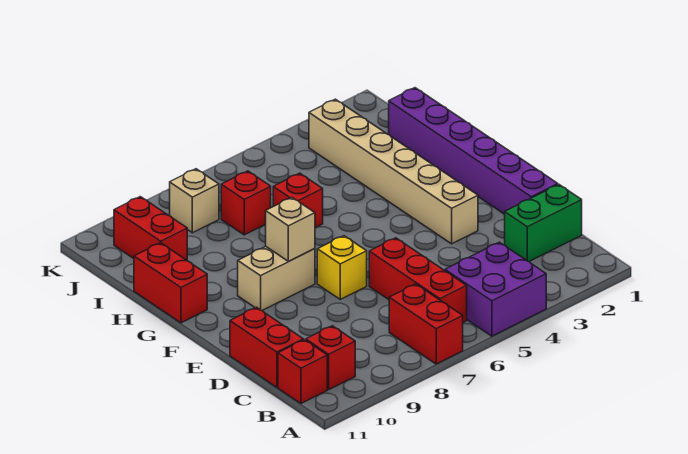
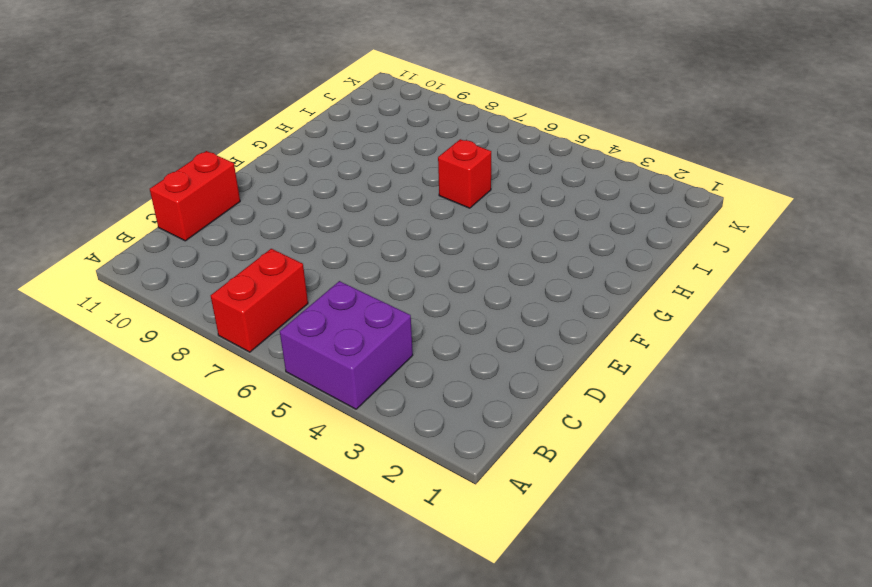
none -> red 1x3 brick [369,238,467,322]
none -> red 1x1 brick [306,326,355,389]
none -> red 1x1 brick [278,340,327,404]

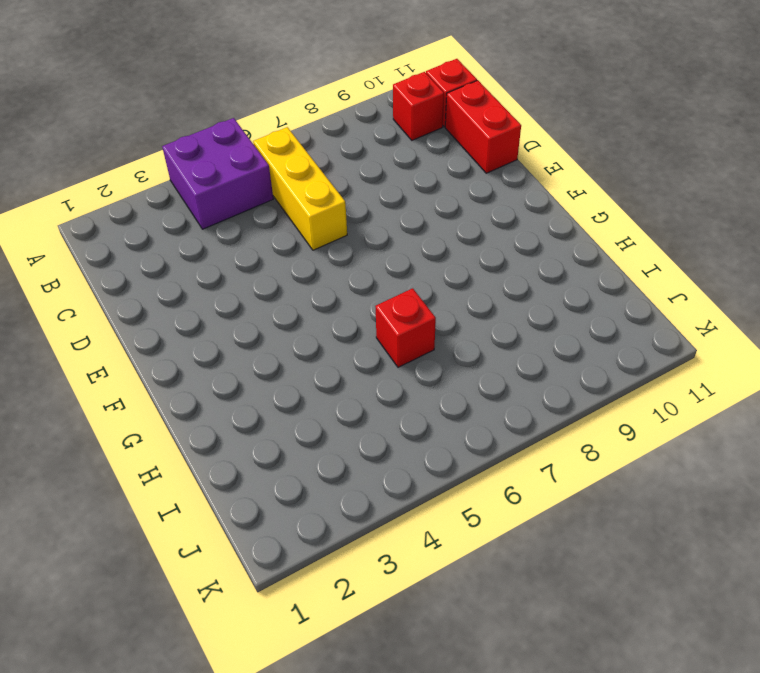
yellow 1x3 brick [253,127,347,250] -> red 1x3 brick [369,238,467,322]
none -> red 1x2 brick [389,284,463,364]
none -> green 1x2 brick [505,185,582,262]
none -> purple 1x6 brick [389,88,558,214]

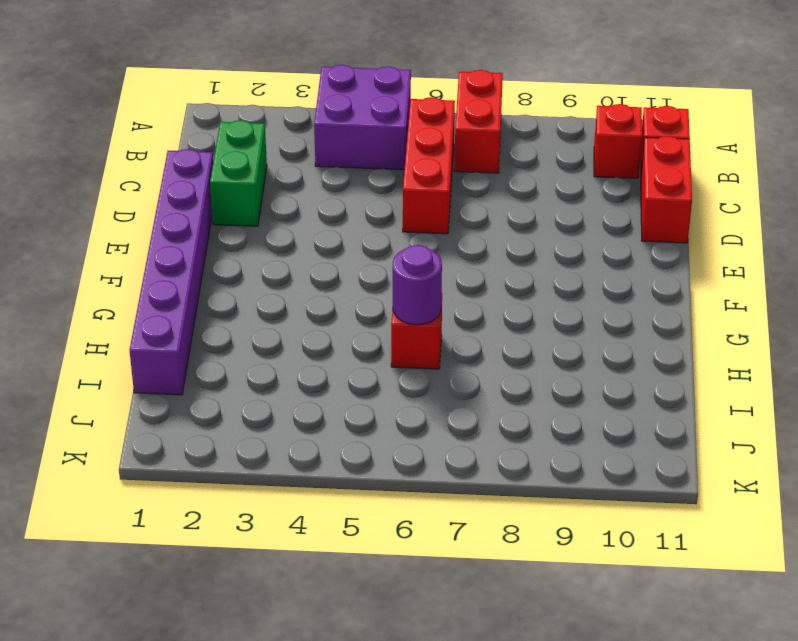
green 1x2 brick [210,120,267,226] -> green 1x2 brick turned to [505,185,582,262]
purple 1x1 round brick [393,245,442,325] -> none
none -> tan 1x6 brick [309,99,478,244]
none -> yellow 1x1 brick [317,236,367,299]
none -> tan 1x2 brick [238,247,315,310]

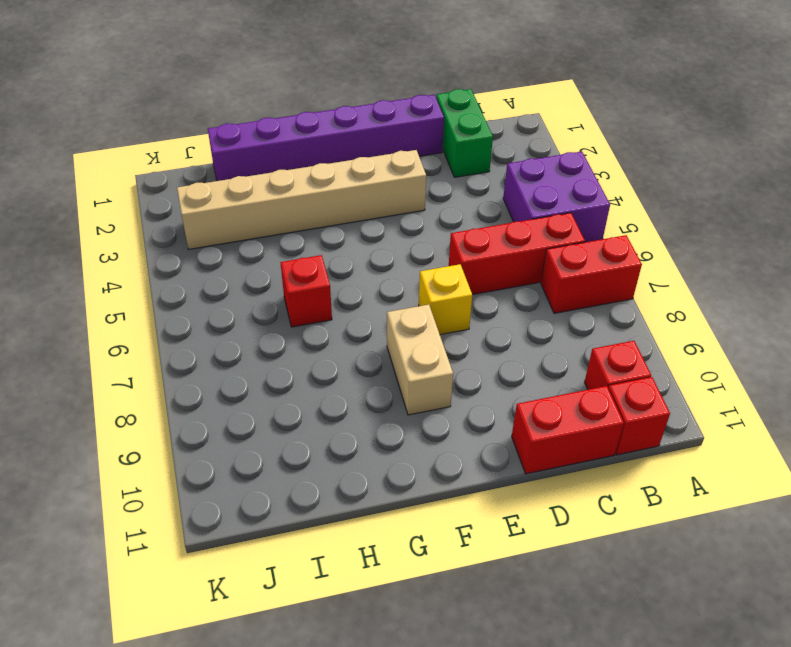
none -> red 1x2 brick [134,243,207,323]
none -> red 1x1 brick [221,171,271,235]
none -> red 1x2 brick [114,197,187,260]

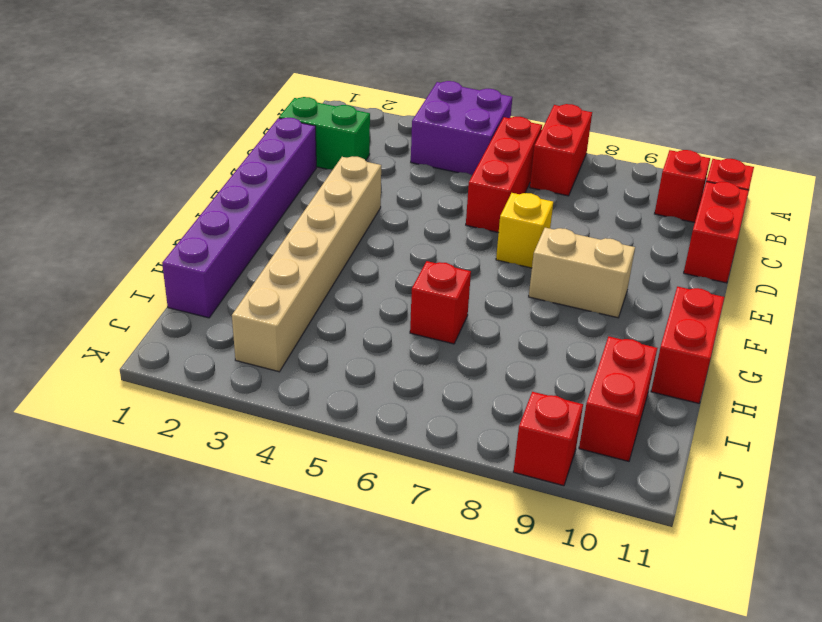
red 1x1 brick [513,392,583,486] -> red 1x1 brick moved to [221,171,271,235]
none -> tan 1x1 brick [170,169,219,233]
none -> tan 1x1 brick [266,198,315,261]

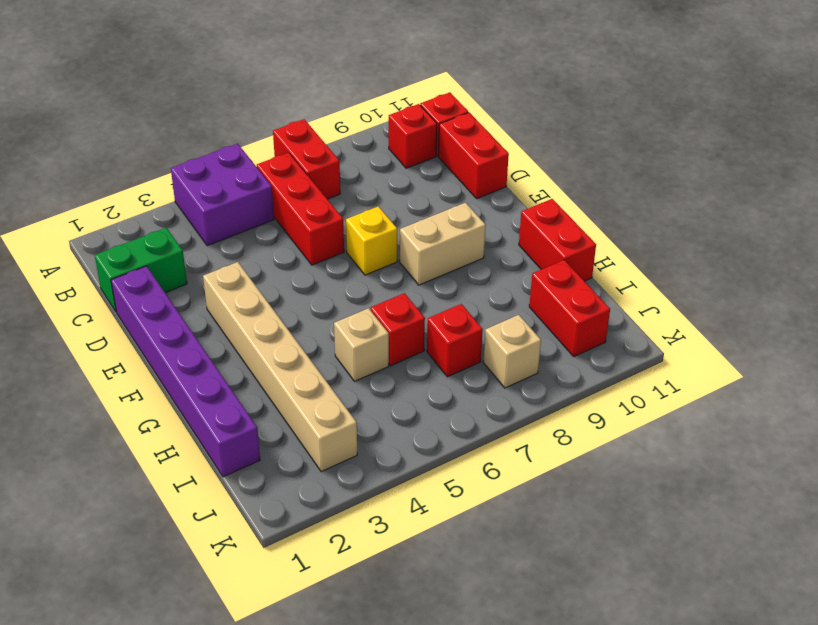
tan 1x1 brick [334,308,389,381] -> tan 1x1 brick moved to [266,198,315,261]

